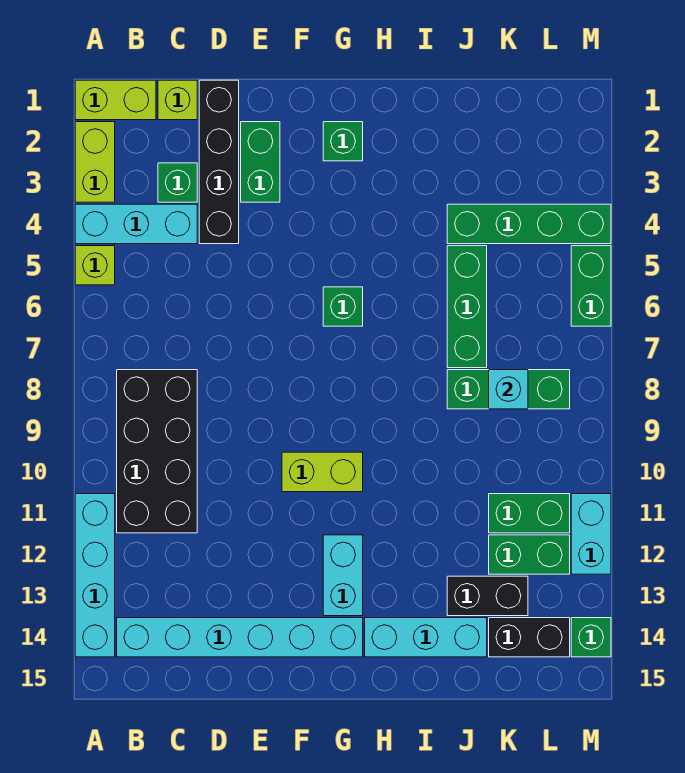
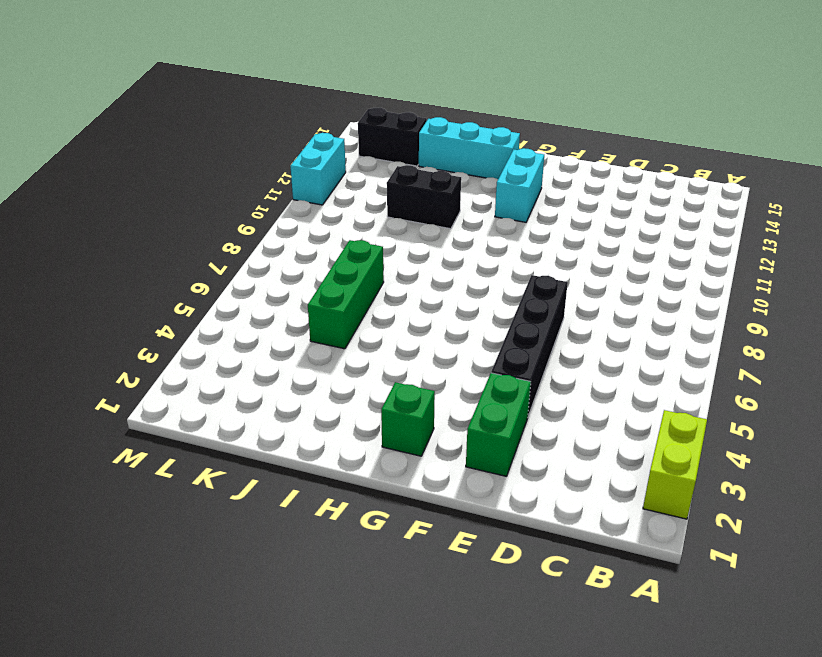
black 1x4 brick [491,275,568,416] -> black 1x4 brick moved to [199,80,239,244]
black 1x2 brick [387,165,461,229] -> black 1x2 brick moved to [447,576,528,616]
none -> lime 1x2 brick [75,80,156,120]
none -> cyan 1x3 brick [75,204,197,244]
none -> lime 1x1 brick [75,246,115,285]

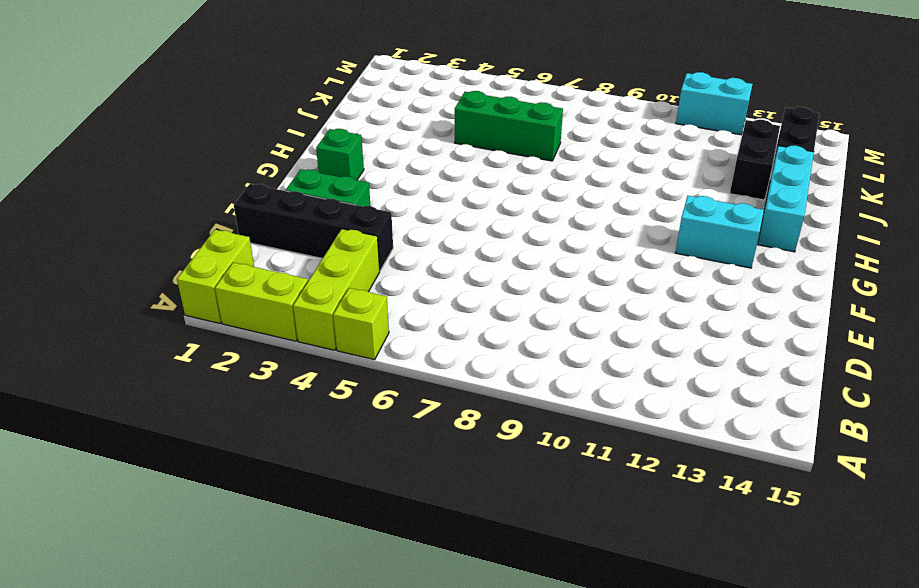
lime 1x3 brick [293,229,380,350] -> cyan 1x3 brick [75,204,197,244]
none -> cyan 1x4 brick [75,494,115,657]
none -> black 2x4 brick [117,370,197,533]
none -> cyan 1x6 brick [117,618,363,657]

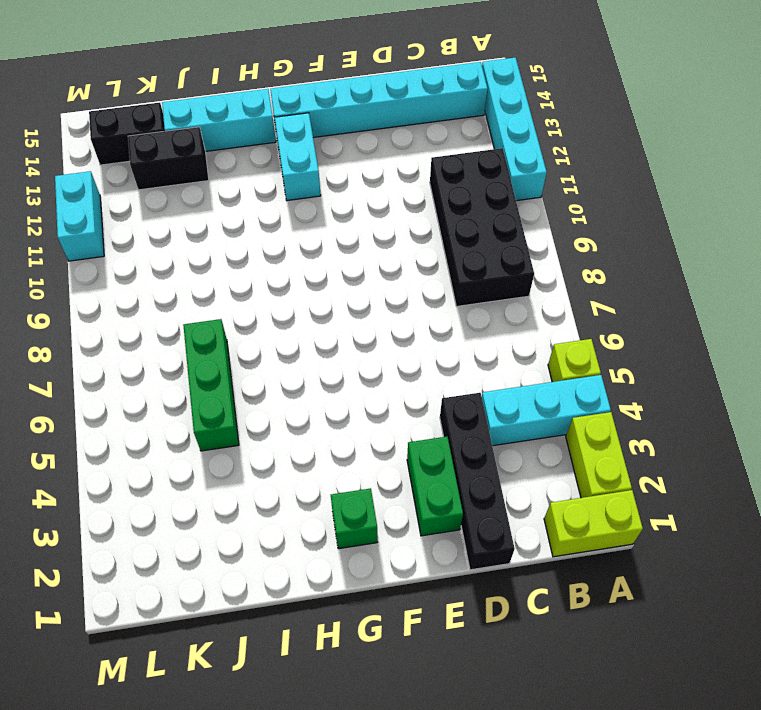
none -> lime 1x1 brick [158,80,197,120]
none -> green 1x1 brick [158,163,197,202]
none -> lime 1x2 brick [282,452,363,492]

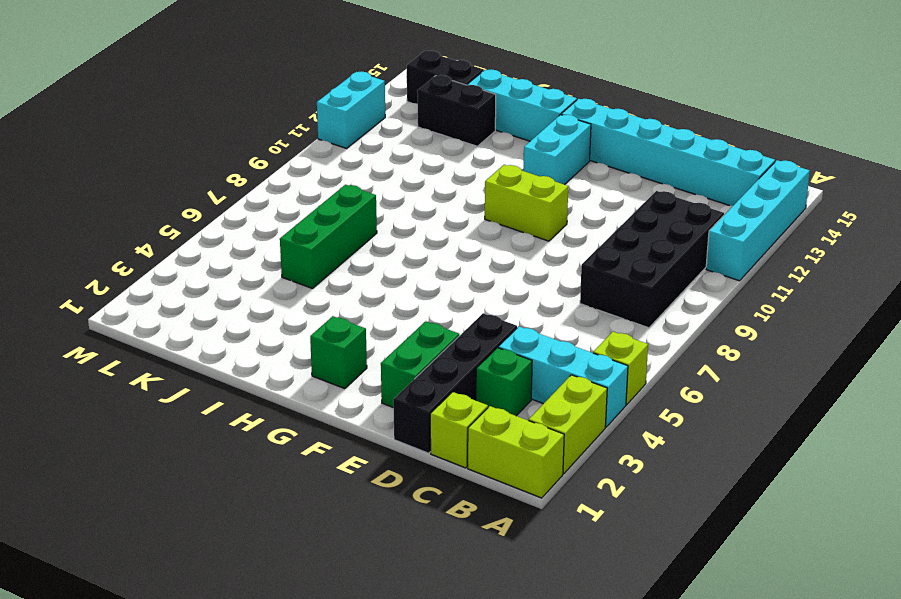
none -> green 1x1 brick [323,287,363,326]
none -> green 1x4 brick [447,204,611,244]
none -> green 1x3 brick [447,370,570,409]

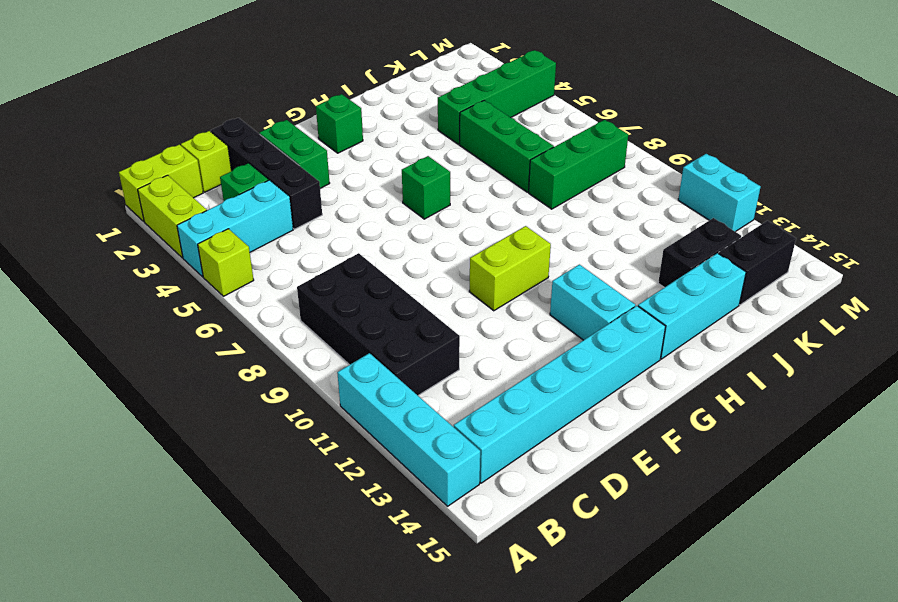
none -> green 1x2 brick [489,494,570,533]
none -> green 1x2 brick [489,535,570,574]
none -> green 1x2 brick [571,246,611,326]

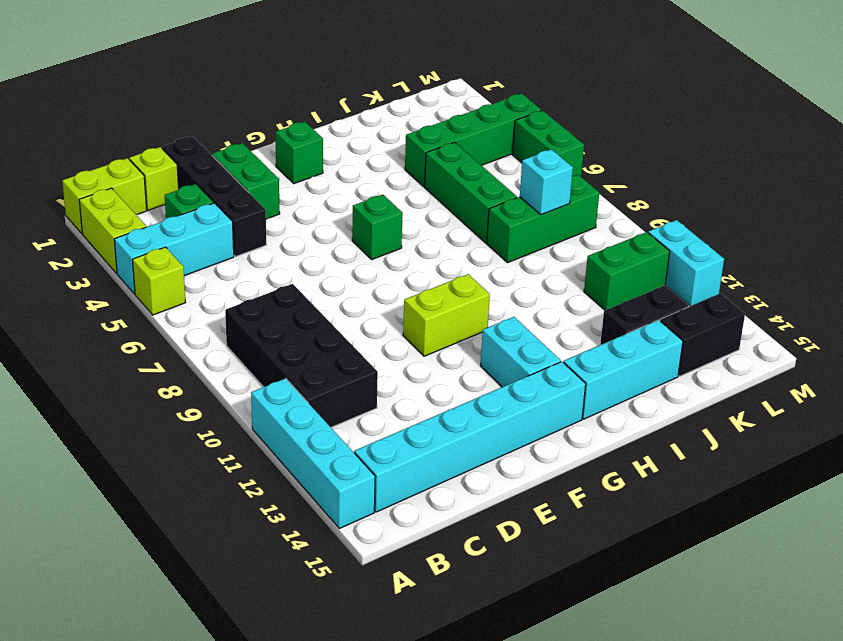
none -> green 1x2 brick [489,535,570,574]
none -> green 1x1 brick [571,618,611,657]

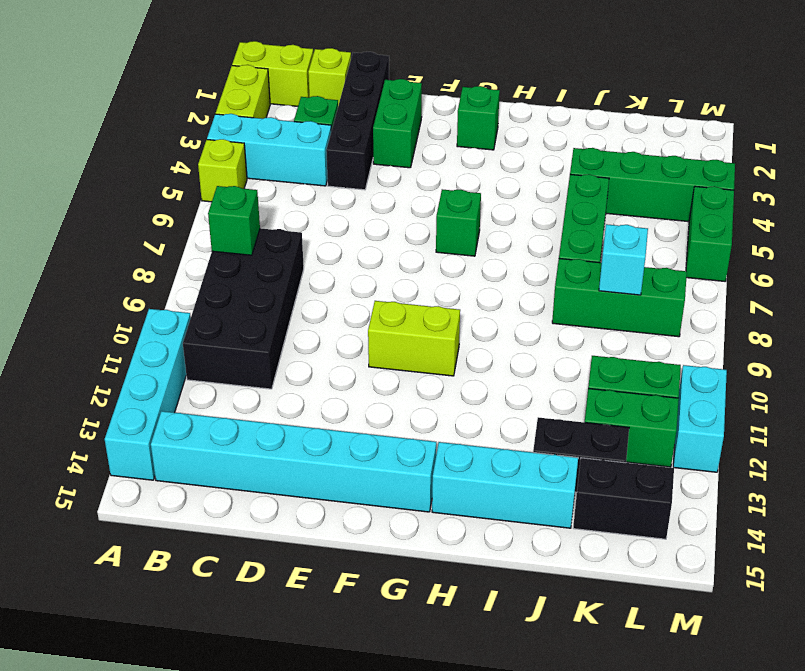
green 1x1 brick [208,186,260,255] -> green 1x1 brick moved to [571,618,611,657]
none -> cyan 1x2 brick [323,535,363,616]

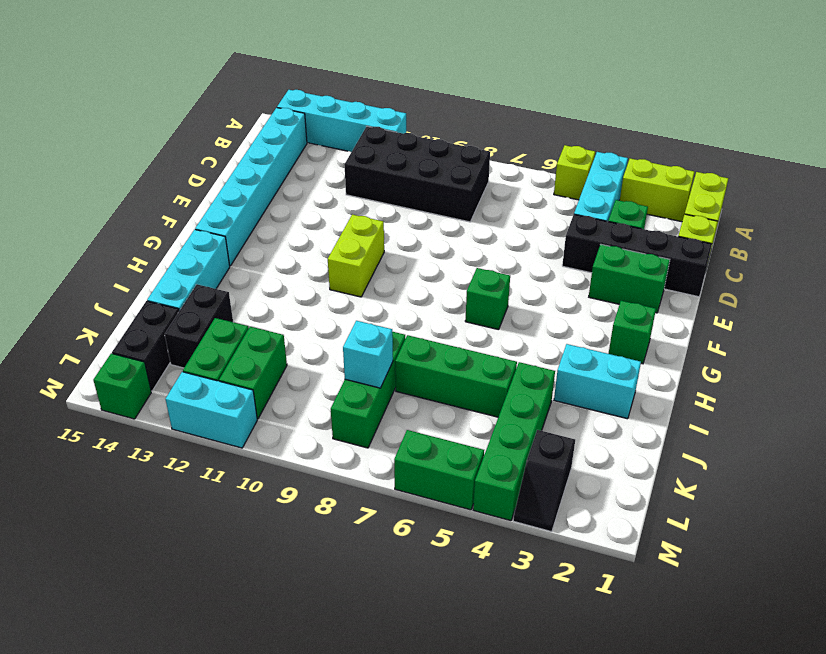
cyan 1x2 brick [554,344,641,419] -> cyan 1x2 brick moved to [323,535,363,616]
black 1x2 slope [513,430,575,532] -> none

